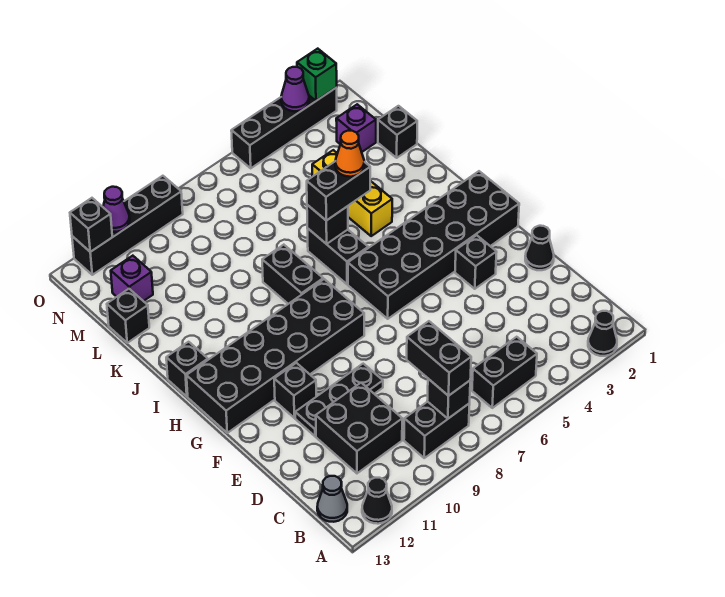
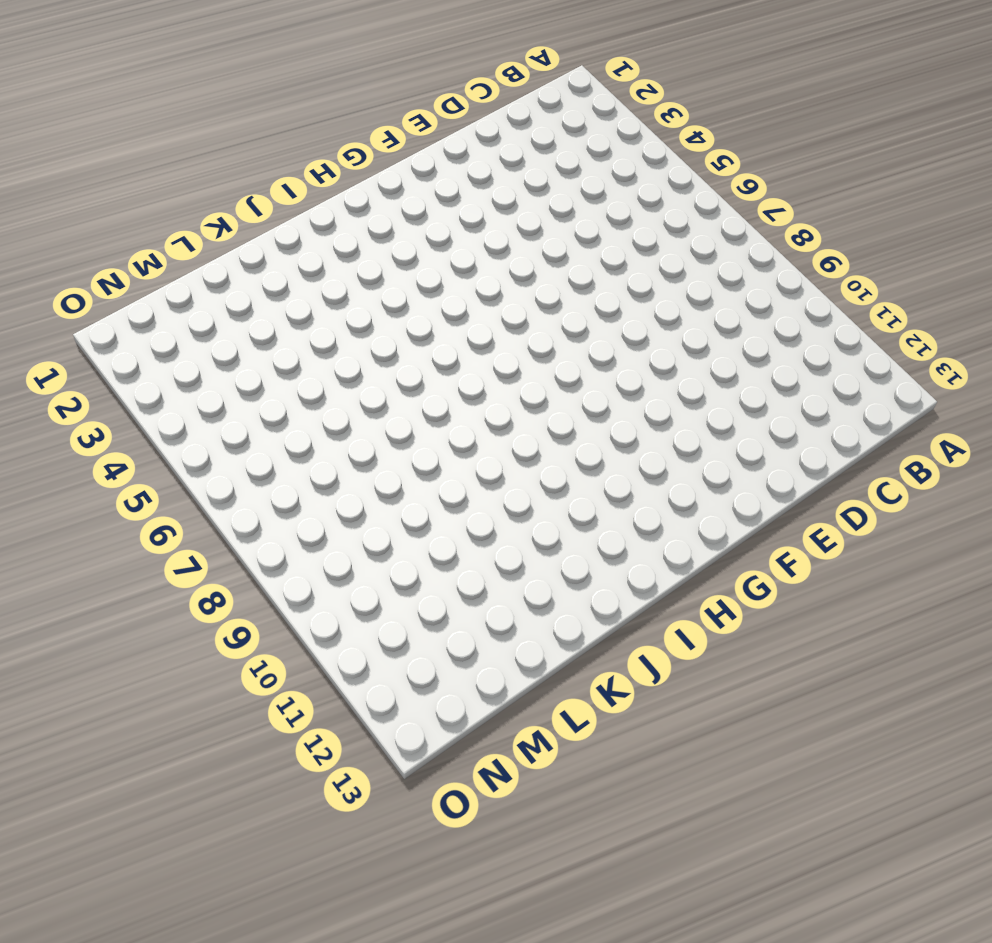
none -> black 1x1 cone [588,311,617,356]
none -> black 1x1 cone [362,478,392,524]
none -> black 1x2 brick [472,337,537,408]
none -> black 1x2 brick [404,402,470,458]

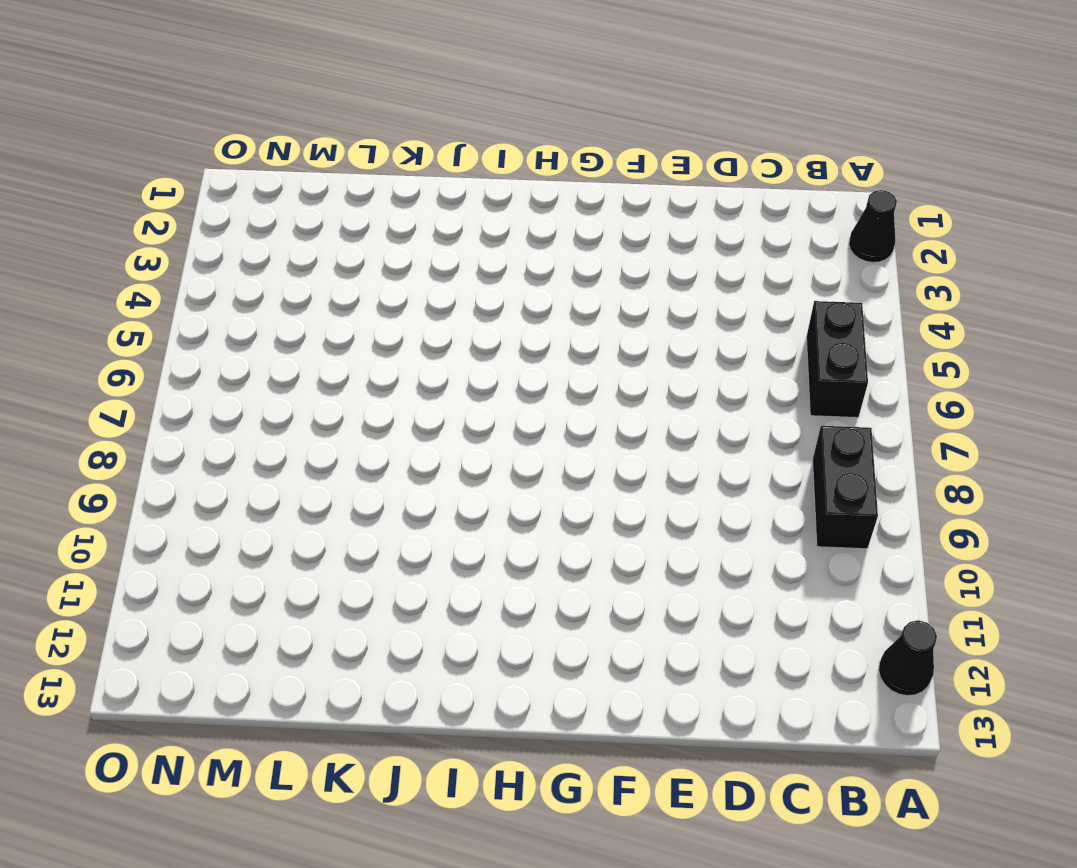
none -> grey 1x1 cone [317,476,347,522]
none -> black 2x2 brick [316,383,402,473]
none -> black 1x1 cone [525,226,554,270]
none -> black 1x3 plate [295,364,383,436]

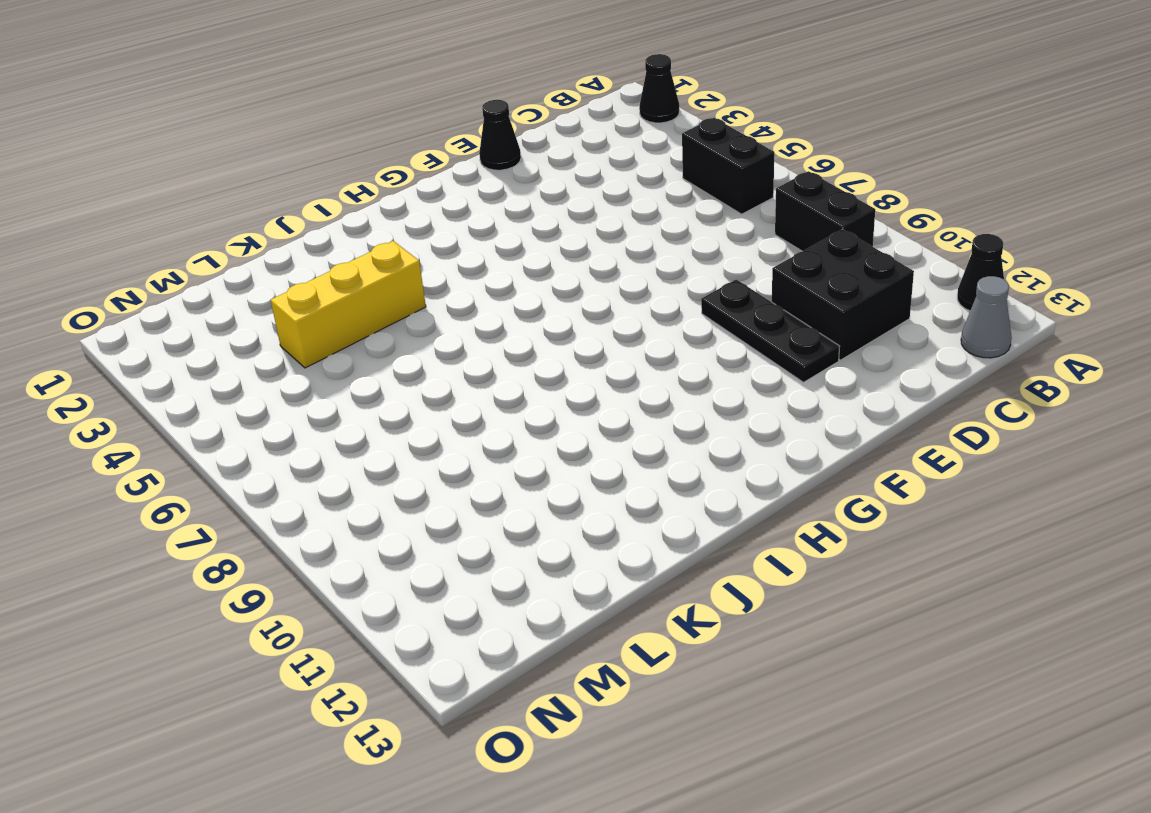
none -> black 1x1 brick [455,235,497,289]
none -> black 1x1 brick [274,363,316,418]
none -> black 2x6 brick [348,171,519,319]
none -> black 2x6 brick [186,279,364,433]

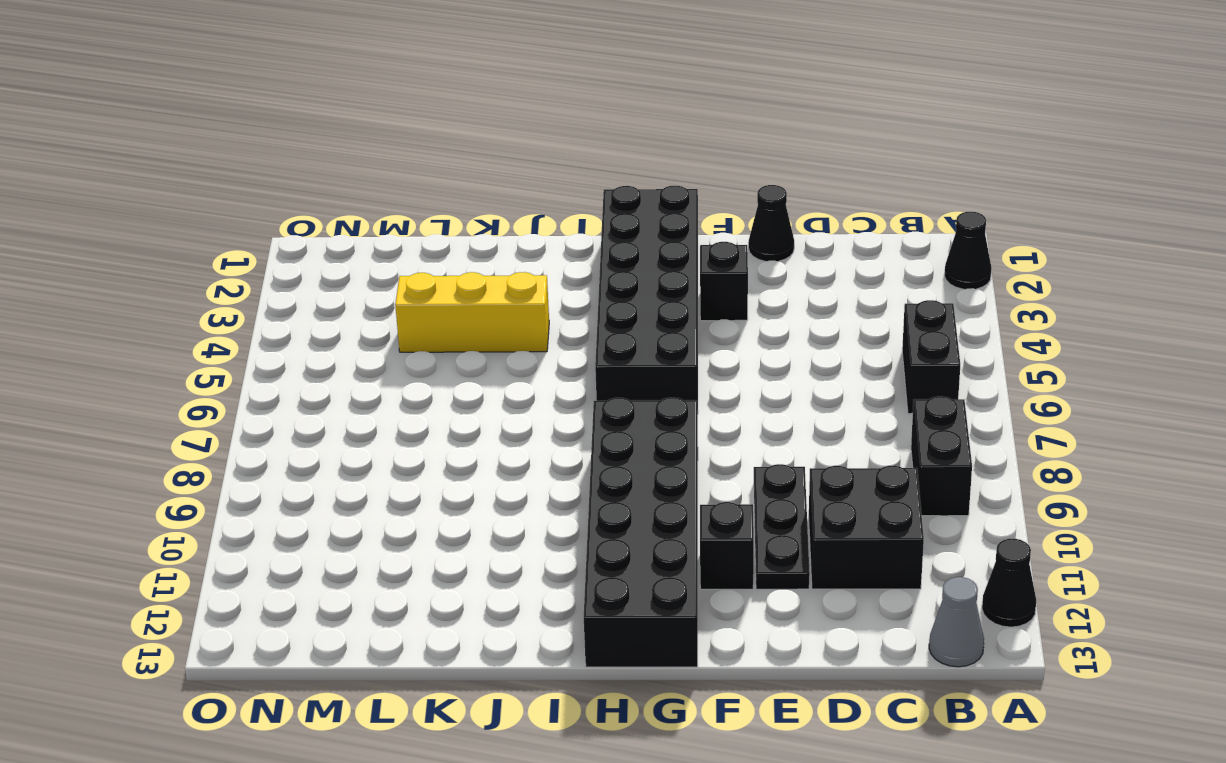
none -> black 1x2 brick [307,228,368,284]
none -> black 1x2 brick [262,245,323,304]
none -> black 1x1 brick [166,342,208,396]
none -> black 1x1 brick [378,106,417,158]

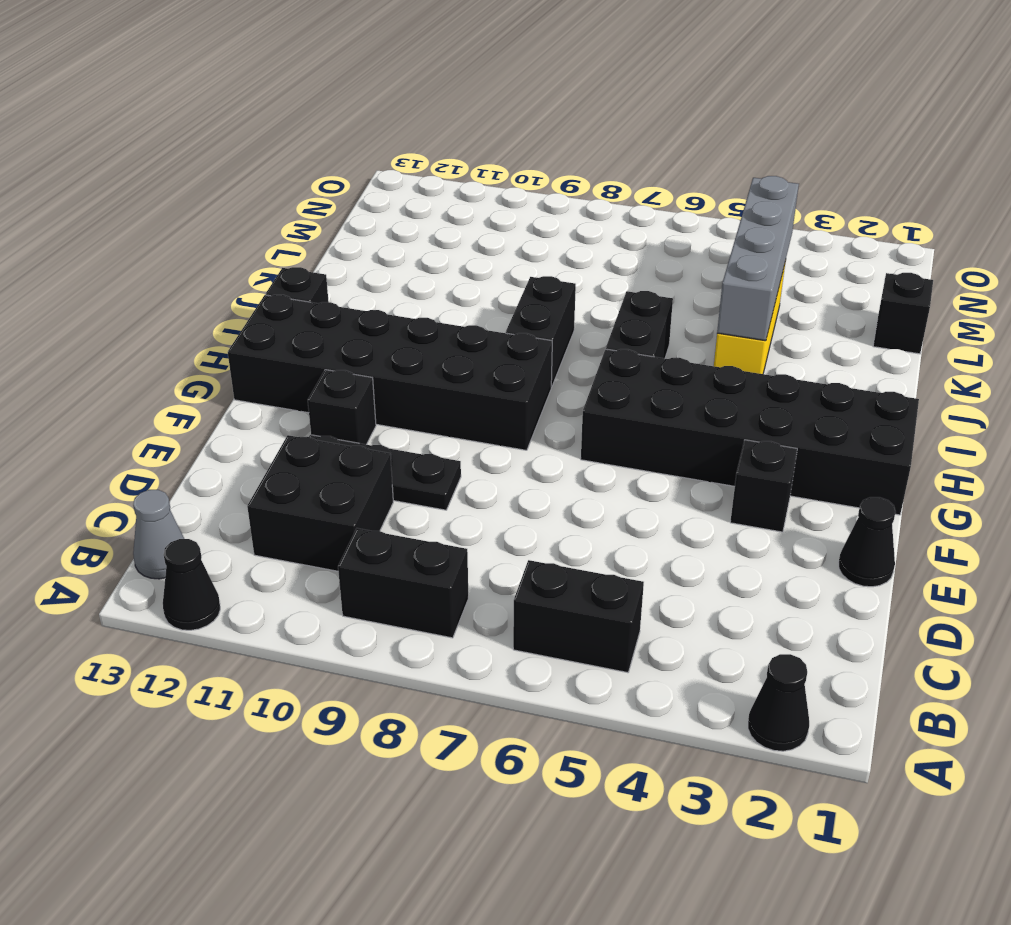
grey 1x4 brick [717,176,799,341] -> none
none -> black 1x1 brick [107,289,149,343]
none -> purple 1x1 brick [336,104,376,152]
none -> purple 1x1 brick [111,256,153,301]
none -> black 1x4 brick [231,87,337,168]

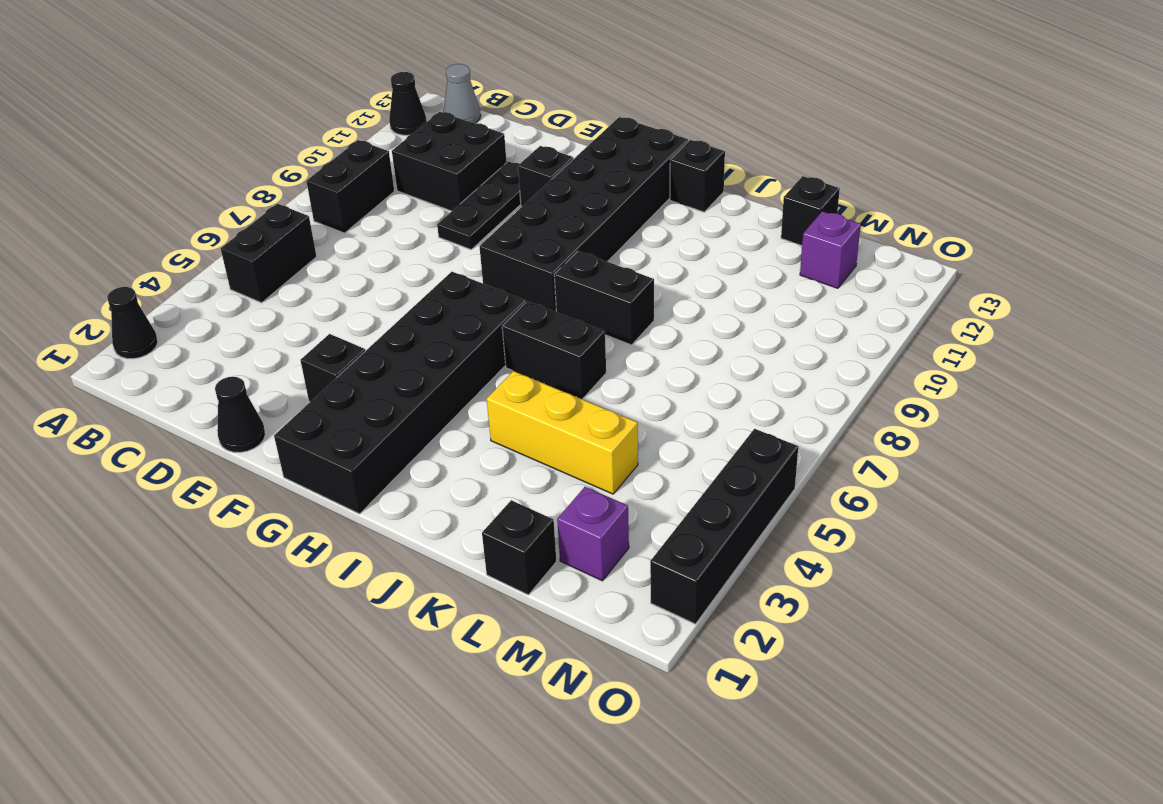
none -> black 1x4 brick [72,176,183,275]
none -> black 1x1 brick [427,379,470,419]
none -> black 1x1 brick [307,205,348,244]
none -> green 1x1 brick [297,49,337,101]

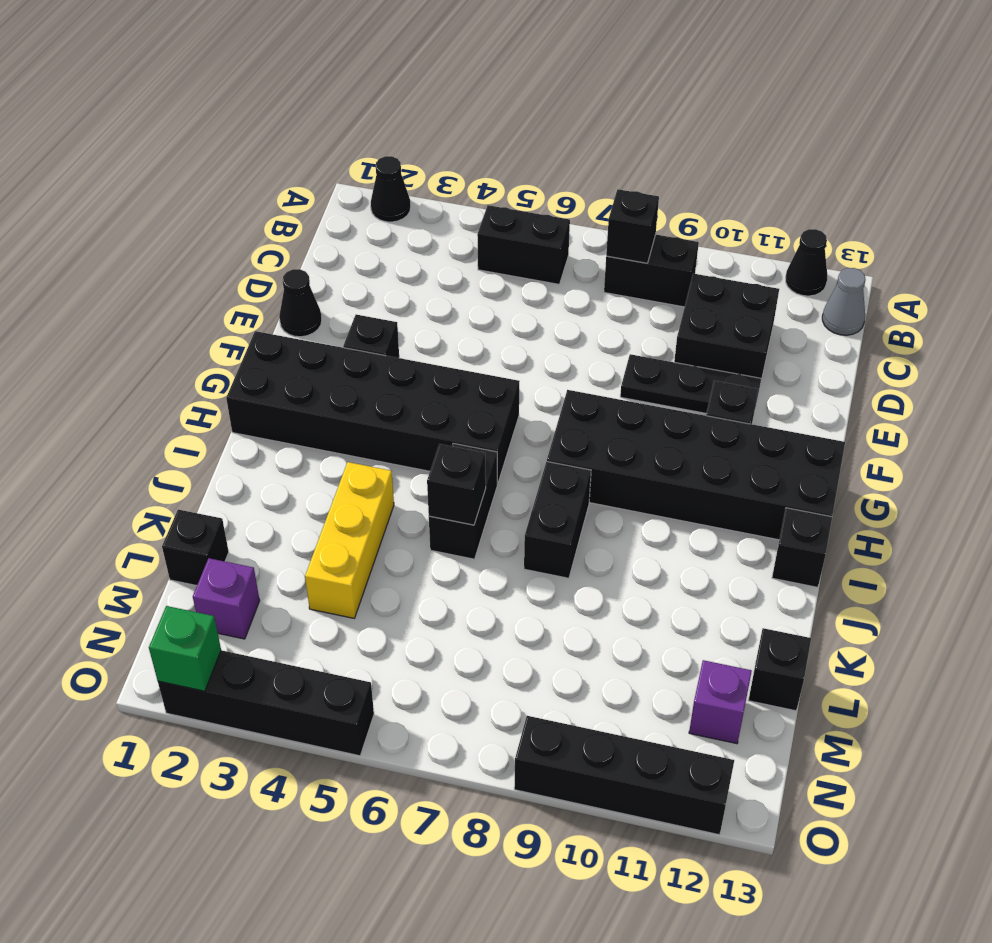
none -> purple 1x1 cone [281,67,309,111]
none -> purple 1x1 cone [103,187,130,232]
none -> black 1x1 brick [70,198,112,252]
none -> black 1x2 brick [407,321,471,396]

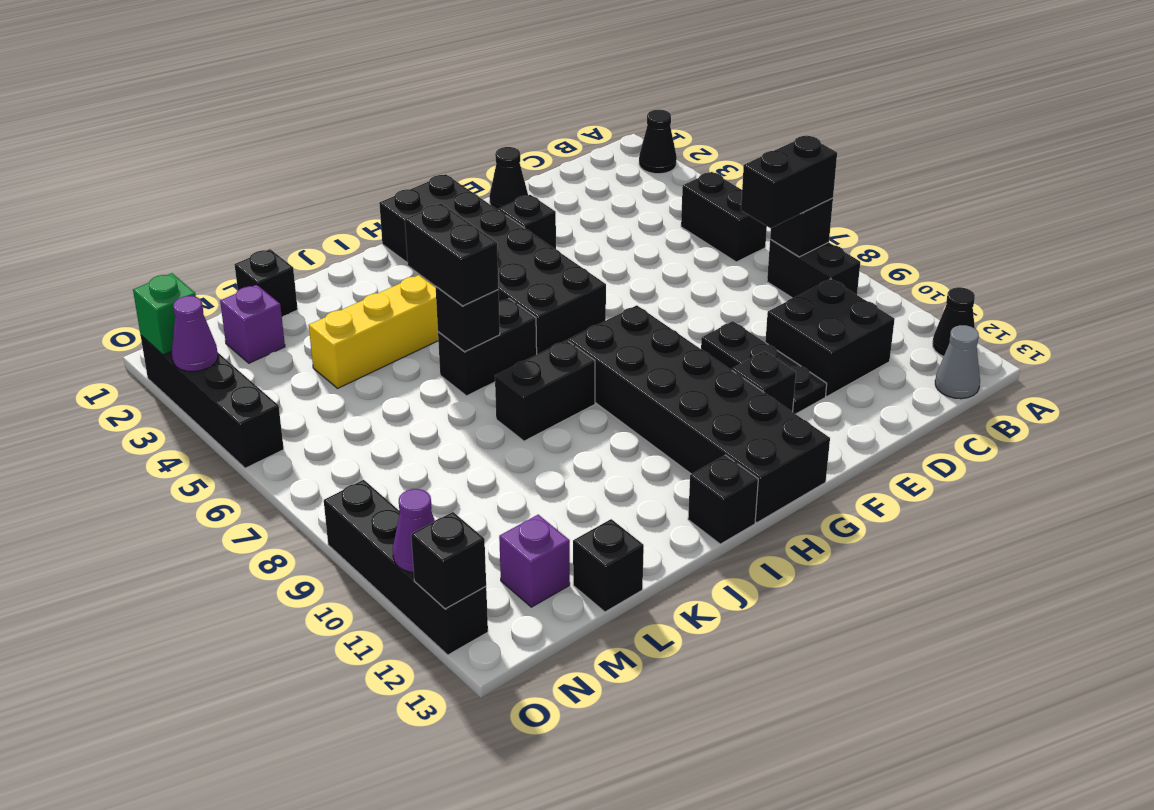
none -> orange 1x1 cone [335,131,364,177]

